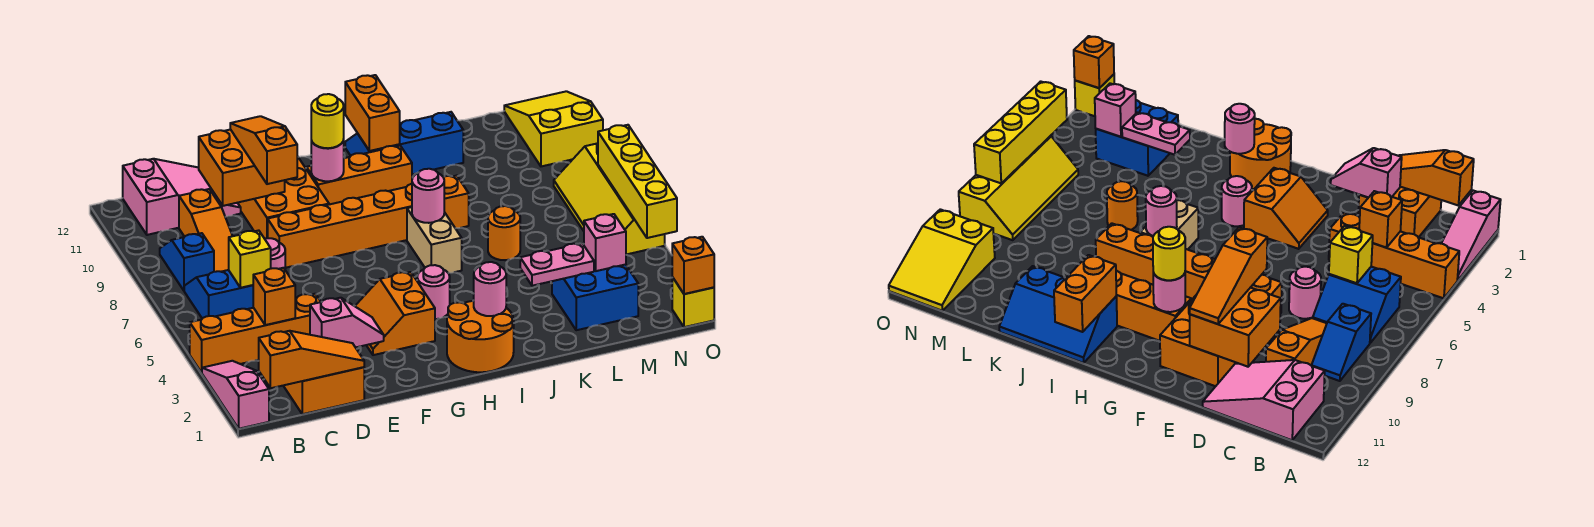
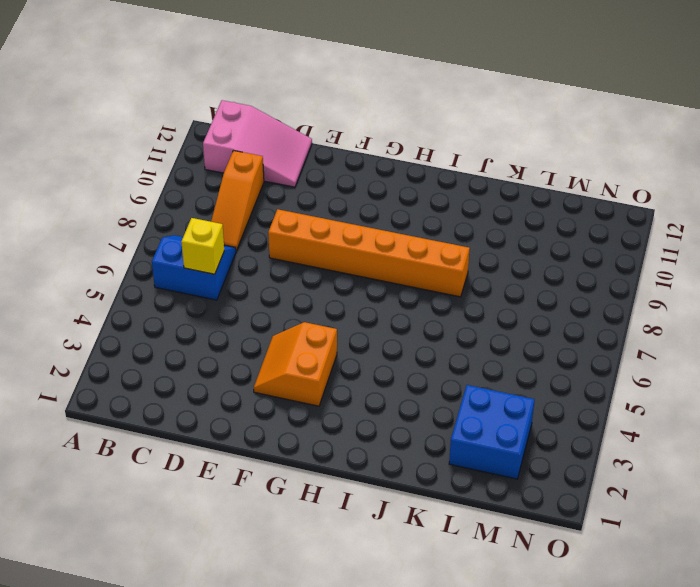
none -> pink 1x3 slope [202,361,269,429]
none -> orange 1x4 brick [190,294,321,373]
none -> blue 1x2 slope [160,233,214,290]
none -> orange 2x2 brick [283,367,364,414]

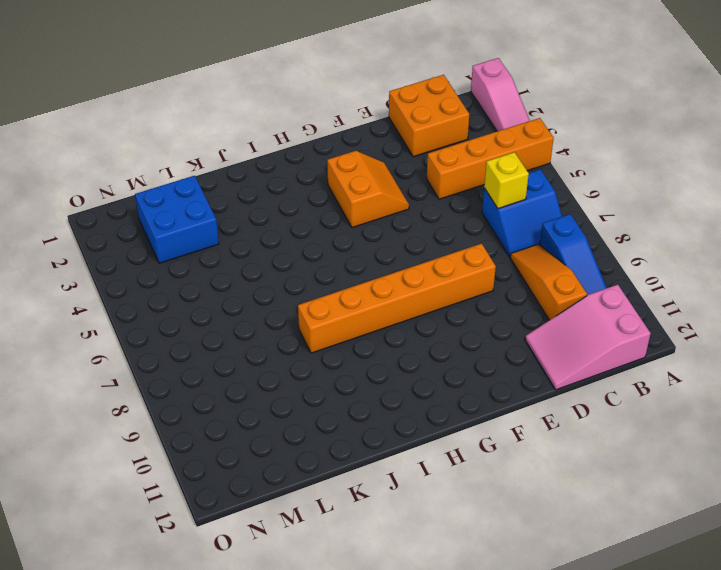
blue 1x3 slope [540,214,607,295] -> blue 1x2 slope [160,233,214,290]
none -> pink 1x1 round brick [265,238,285,269]
none -> orange 2x3 brick [238,156,329,239]
none -> orange 1x3 brick [306,146,412,204]
none -> orange 2x2 round brick [447,301,514,372]

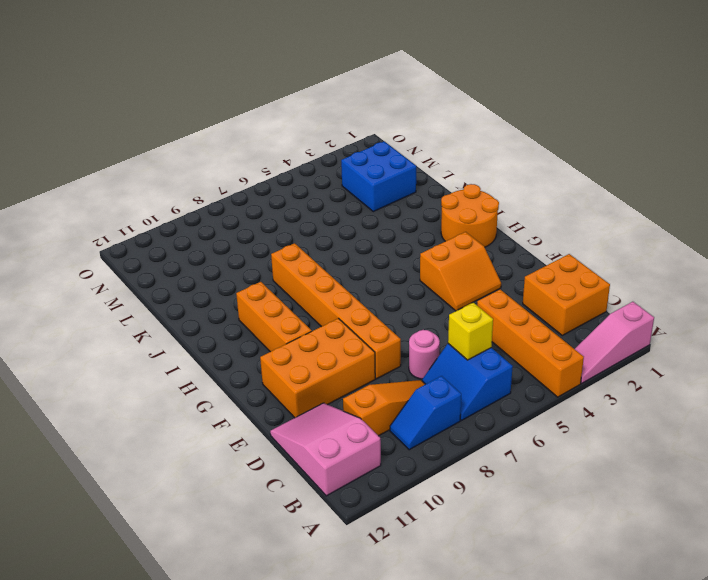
none -> pink 1x1 round brick [417,265,450,319]
none -> tan 1x2 brick [407,207,462,273]
none -> blue 2x3 slope [345,112,463,174]
none -> orange 1x1 round brick [488,206,520,260]

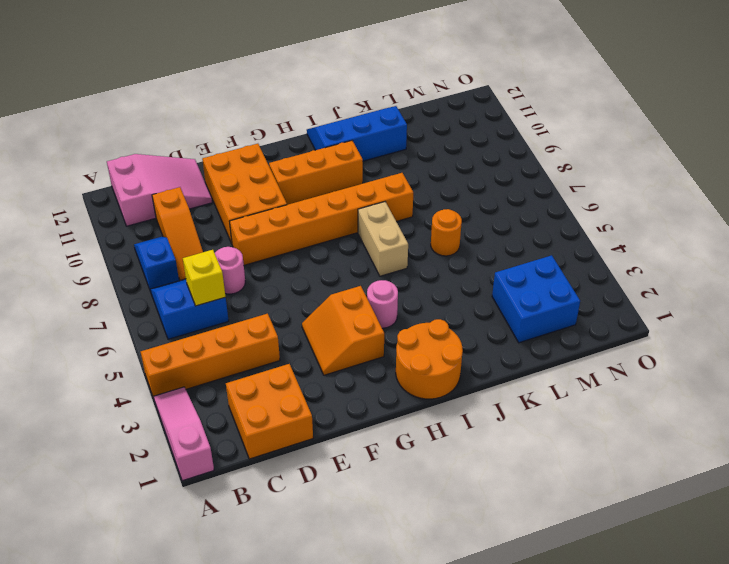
none -> yellow 2x4 slope [554,143,665,254]
none -> yellow 2x3 slope [504,91,603,166]
none -> yellow 1x1 brick [672,277,714,327]
none -> orange 1x3 slope [259,331,364,388]

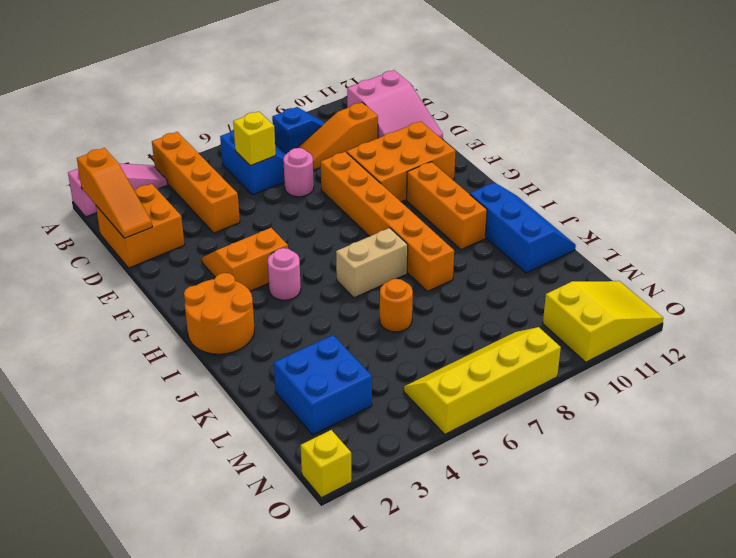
none -> orange 1x1 brick [253,268,295,325]
none -> pink 1x2 slope [310,298,384,347]
none -> orange 2x2 brick [199,129,285,206]
none -> pink 1x1 round brick [311,140,344,181]

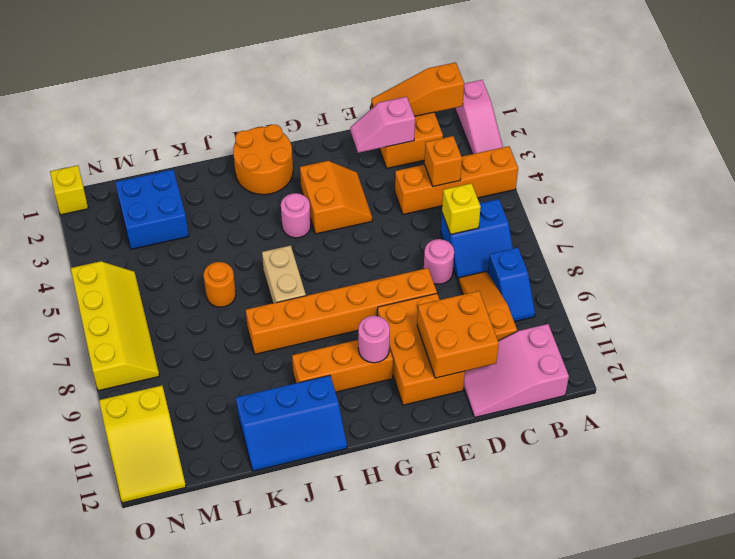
none -> pink 1x1 round brick [473,262,506,316]
none -> pink 1x1 round brick [412,169,444,223]
none -> orange 1x2 brick [345,75,400,151]
none -> pink 1x2 plate [520,243,594,286]

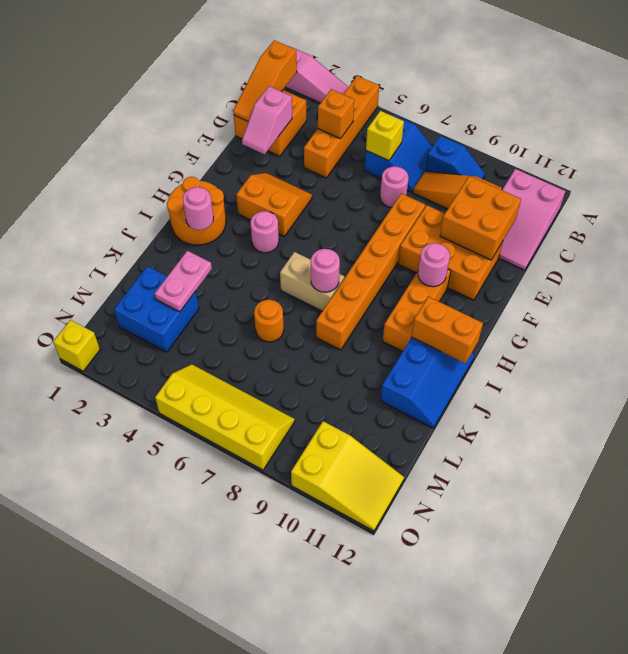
none -> pink 1x1 brick [584,214,626,271]
none -> orange 1x1 brick [672,237,714,294]
none -> yellow 1x4 brick [598,125,677,238]
none -> orange 1x3 slope [230,116,297,184]

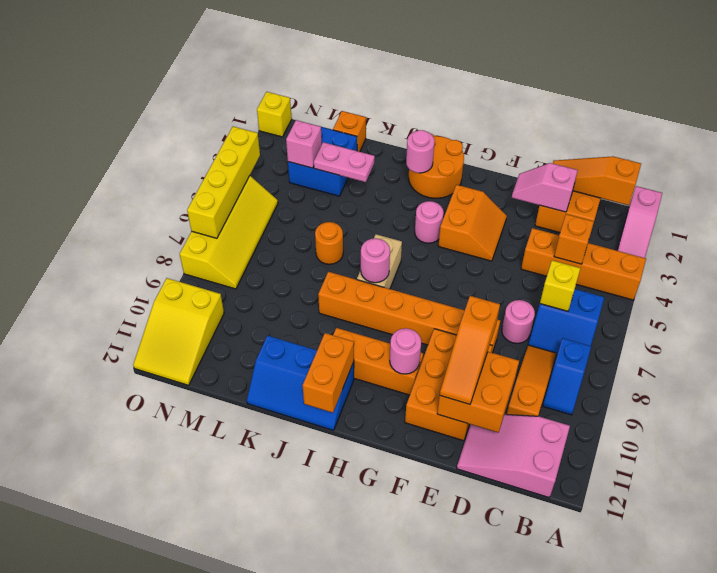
orange 1x1 brick [333,111,366,152] -> orange 1x1 brick moved to [672,237,714,294]
none -> yellow 1x1 round brick [311,94,344,148]

